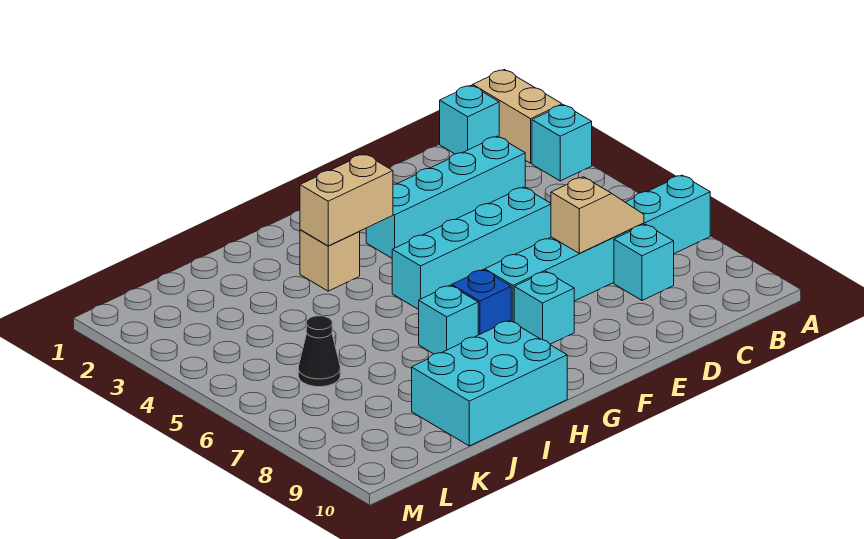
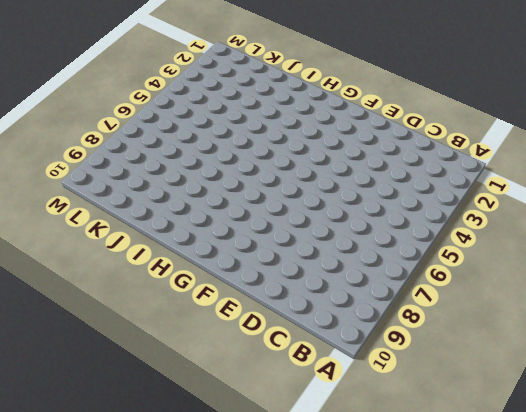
none -> tan 1x2 brick [473,70,562,163]
none -> cyan 1x1 brick [532,105,592,181]
none -> cyan 1x6 brick [485,175,710,322]

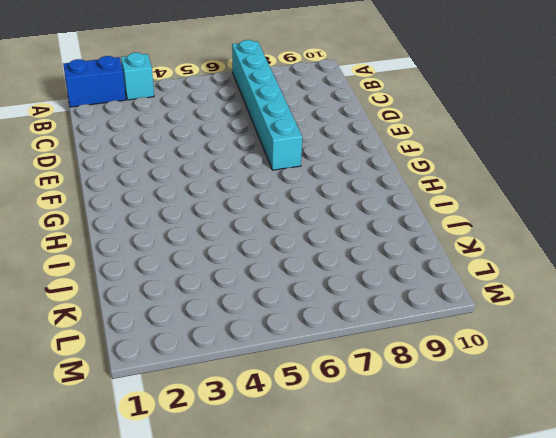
blue 1x2 brick [63,56,126,107] -> tan 1x2 brick [473,70,562,163]
none -> cyan 1x1 brick [440,85,499,154]
none -> cyan 1x4 brick [366,136,525,258]
none -> cyan 1x1 brick [614,224,674,300]

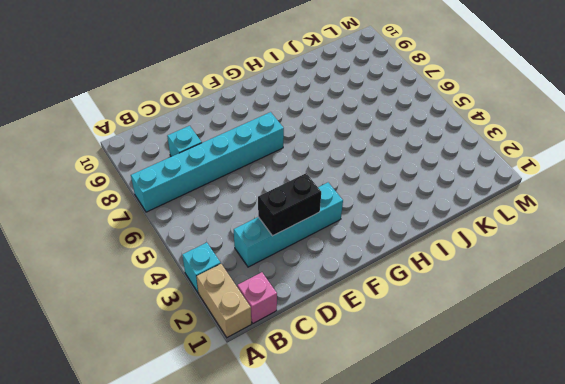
pink 1x1 brick [237,272,277,323] -> cyan 1x1 brick [440,85,499,154]
black 1x2 brick [258,173,321,236] -> none
none -> cyan 1x4 brick [392,187,551,310]
none -> cyan 1x1 brick [514,272,574,344]
none -> blue 1x1 brick [452,270,511,335]

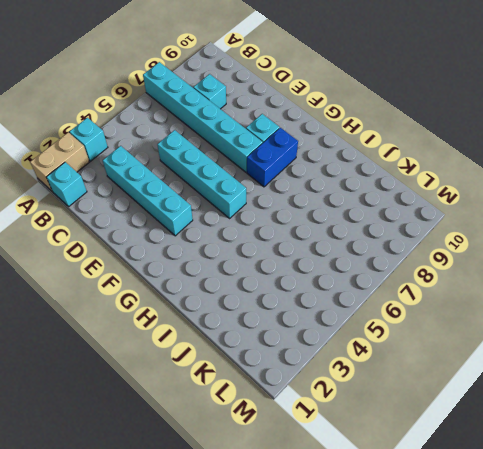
blue 1x2 brick [247,128,298,187] -> blue 1x1 brick [452,270,511,335]
none -> tan 1x1 brick [300,230,360,291]
none -> cyan 1x1 brick [419,286,478,354]
none -> cyan 2x3 brick [412,321,567,446]

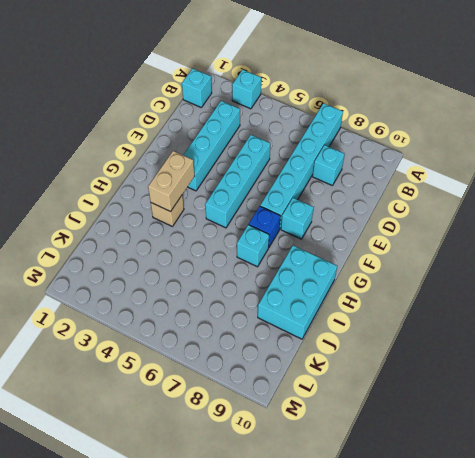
none -> tan 1x2 brick [473,70,562,163]
none -> black 1x1 cone [298,316,340,387]
none -> tan 1x2 slope [551,177,644,254]

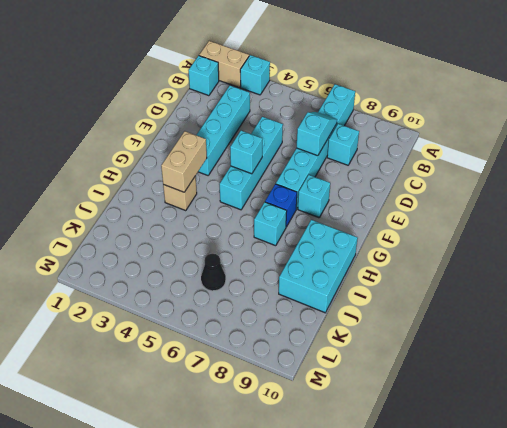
cyan 1x2 slope [297,112,337,156] -> tan 1x2 slope [551,177,644,254]
cyan 1x1 brick [230,131,262,174] -> none

